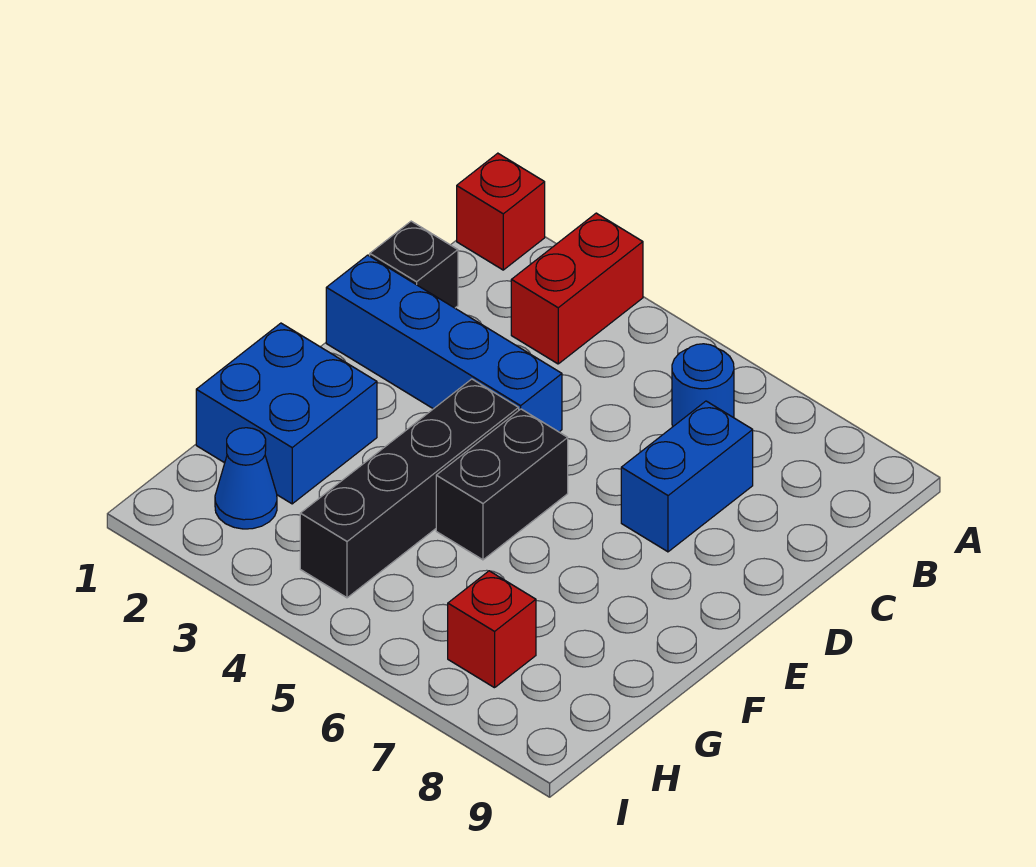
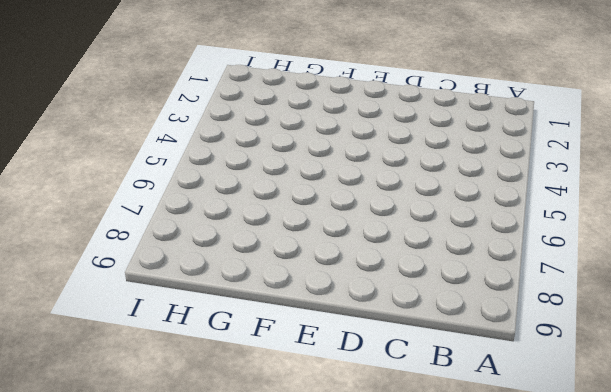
none -> red 1x1 brick [457,153,545,270]
none -> red 1x2 brick [511,213,643,364]

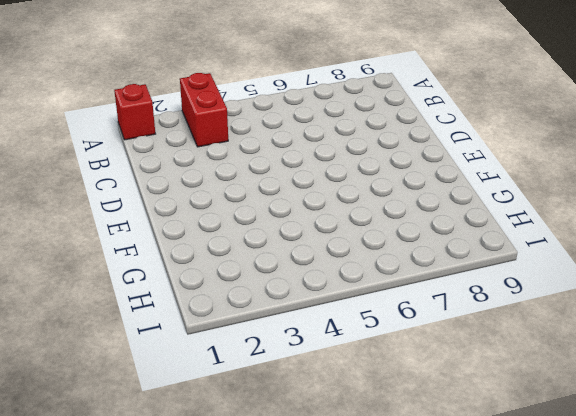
none -> blue 1x1 round brick [672,344,734,427]
none -> black 1x1 brick [370,221,458,308]

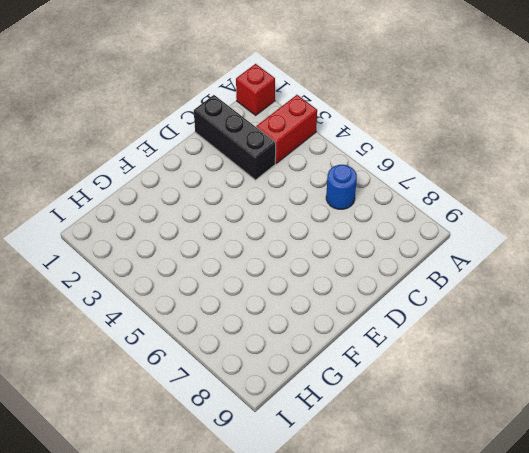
black 1x3 brick [194,95,276,180] -> black 1x1 brick [370,221,458,308]
none -> blue 1x2 brick [621,401,753,552]
none -> blue 1x4 brick [326,255,562,432]

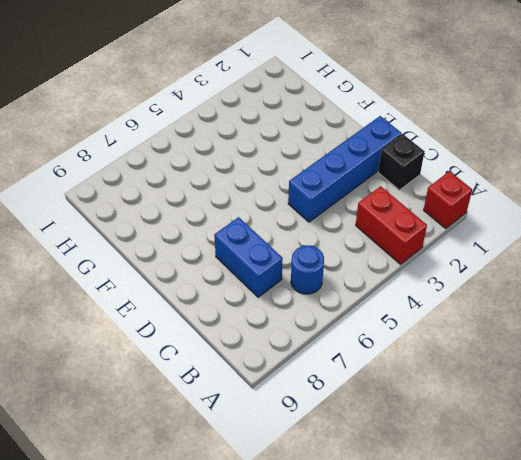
none -> black 1x4 brick [300,379,519,598]
none -> black 1x2 brick [436,409,568,560]

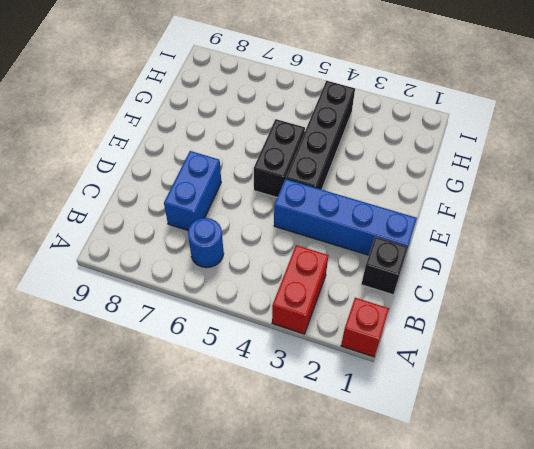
none -> blue 2x2 brick [196,323,377,504]
none -> blue 1x1 cone [215,428,277,529]

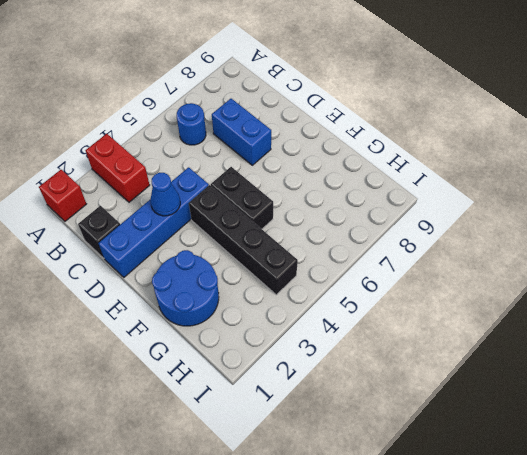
blue 1x1 cone [151,173,180,216] -> blue 1x1 cone moved to [215,428,277,529]
blue 2x2 round brick [152,250,219,326] -> blue 2x2 brick [196,323,377,504]
none -> red 1x1 brick [448,571,536,688]

